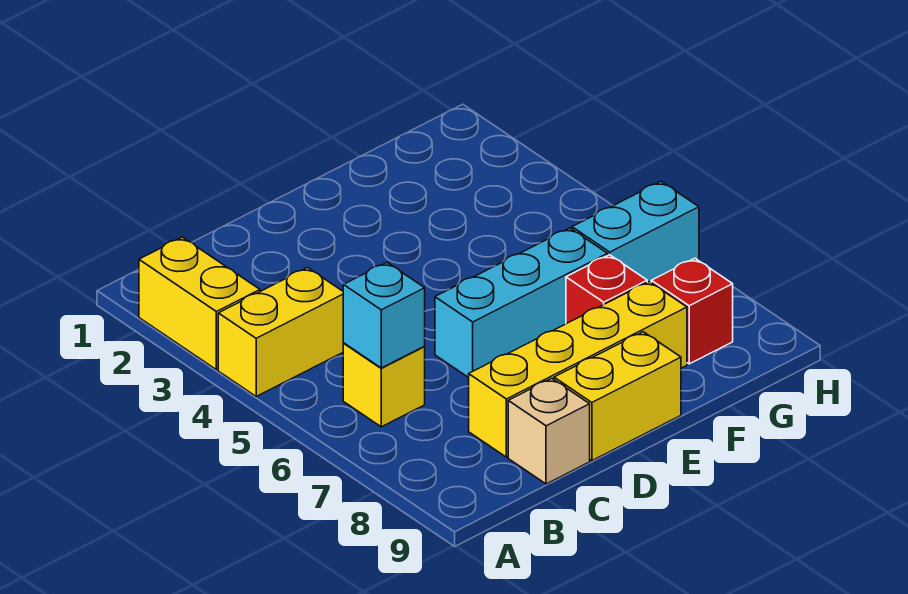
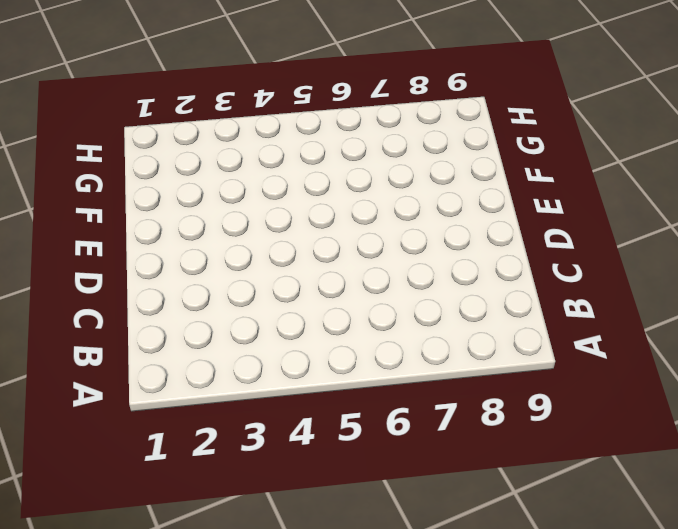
none -> yellow 1x2 brick [139,237,260,370]
none -> yellow 1x2 brick [218,268,344,396]

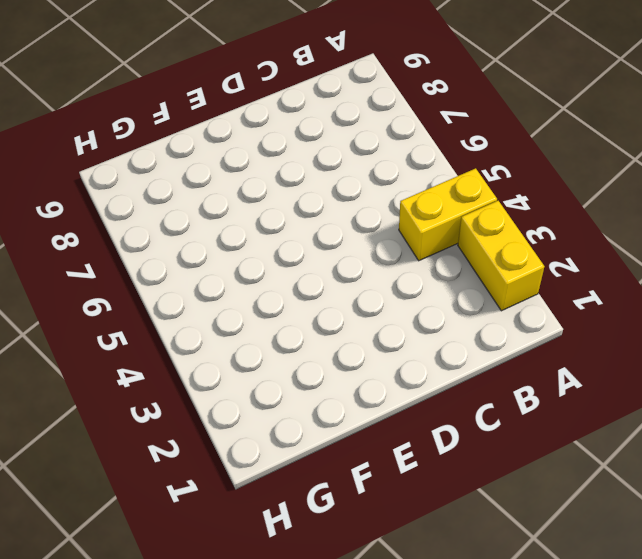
none -> yellow 1x1 brick [343,343,425,427]
none -> yellow 1x4 brick [469,282,687,457]

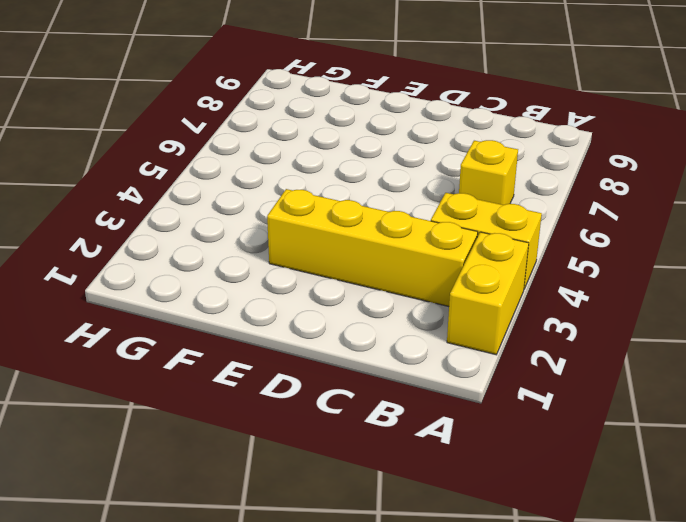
yellow 1x4 brick [267,189,478,307] -> yellow 1x4 brick moved to [469,282,687,457]
none -> tan 1x1 brick [508,378,590,484]
none -> cyan 1x3 brick [435,228,608,378]

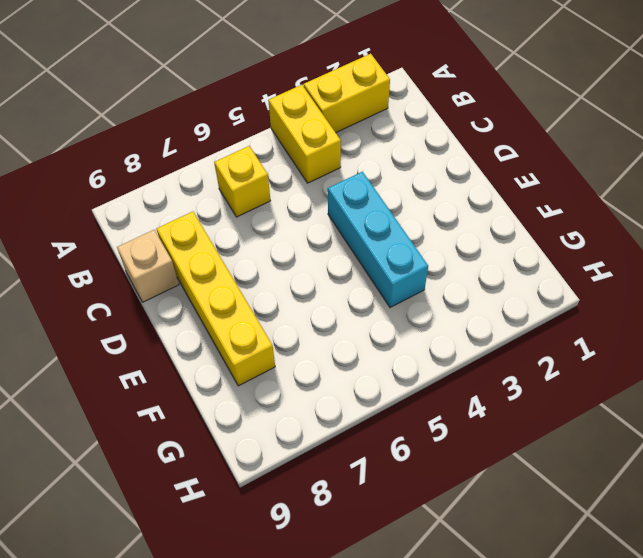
cyan 1x3 brick [328,172,428,308] -> cyan 1x3 brick moved to [435,228,608,378]
none -> yellow 1x2 brick [554,332,681,461]
none -> red 1x1 brick [566,255,647,324]

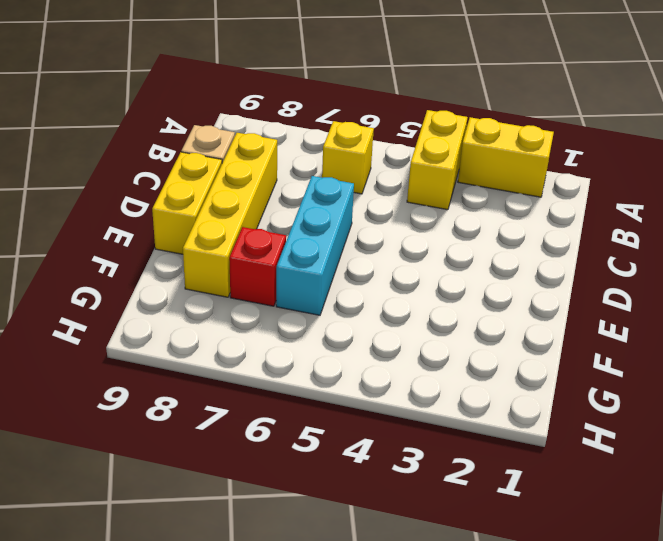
none -> cyan 1x2 brick [572,181,699,282]
none -> red 1x1 brick [651,258,733,364]

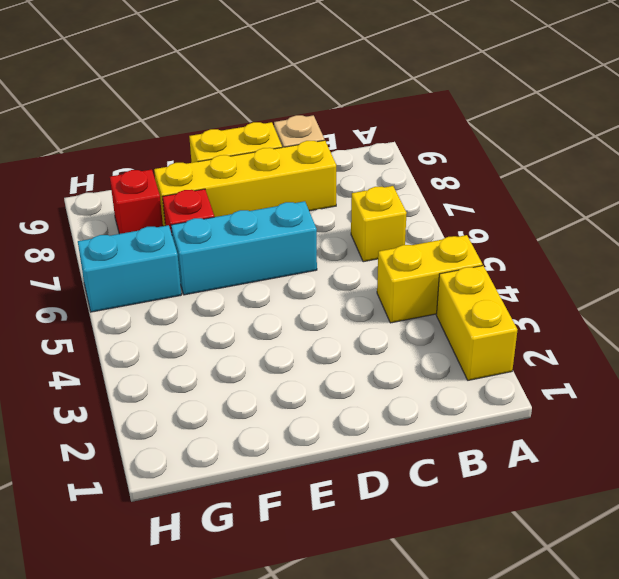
none -> cyan 1x1 brick [343,263,425,368]

